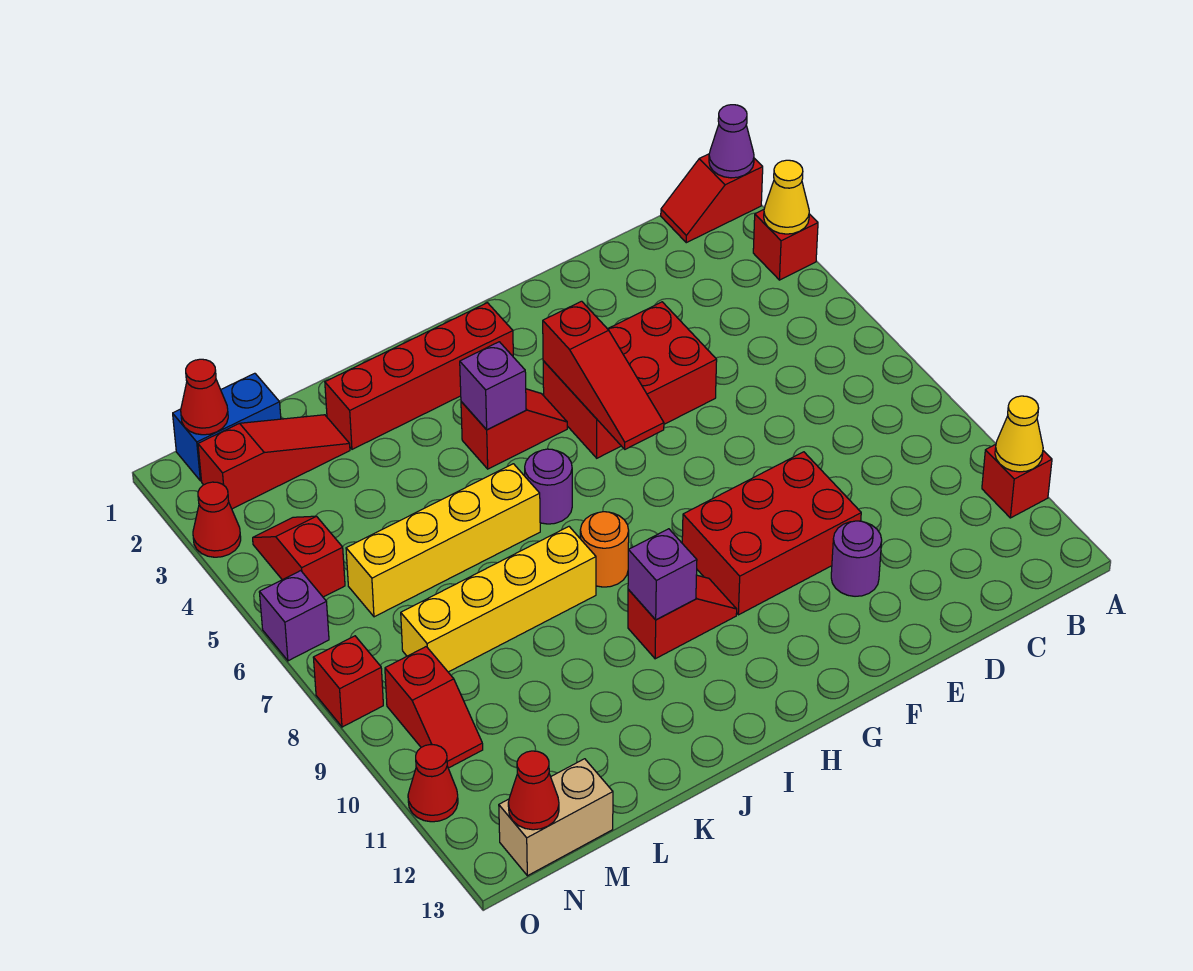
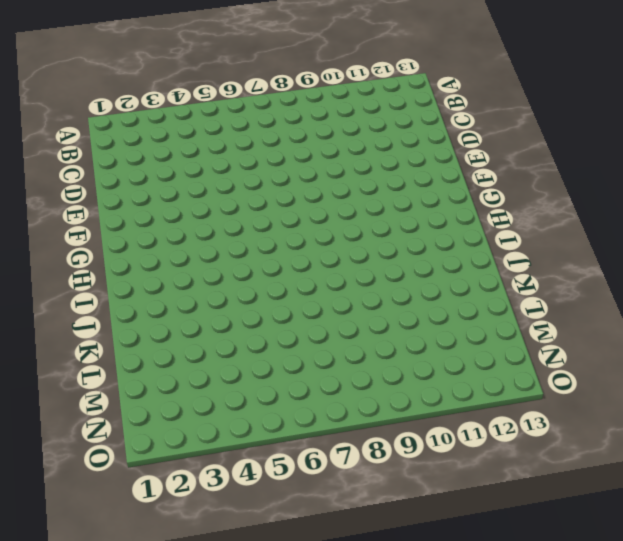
none -> red 1x2 slope [661,154,763,243]
none -> red 1x1 brick [753,210,818,280]
none -> red 1x1 brick [982,444,1052,518]
none -> red 2x3 brick [543,302,717,458]

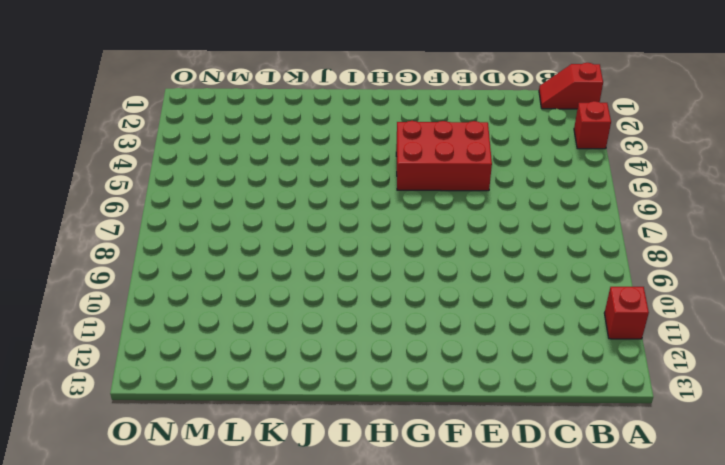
none -> red 2x3 brick [682,452,861,615]
none -> purple 1x1 round brick [831,521,882,596]
none -> red 1x4 brick [325,303,513,449]
none -> red 1x2 slope [461,389,567,469]

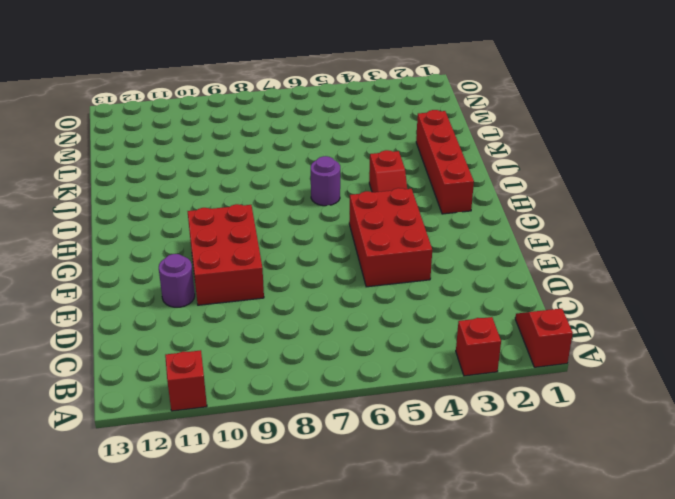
none -> red 1x2 slope [628,575,737,659]
none -> orange 1x1 round brick [580,512,629,587]
none -> yellow 1x4 brick [346,464,540,617]
none -> yellow 1x4 brick [401,527,596,672]

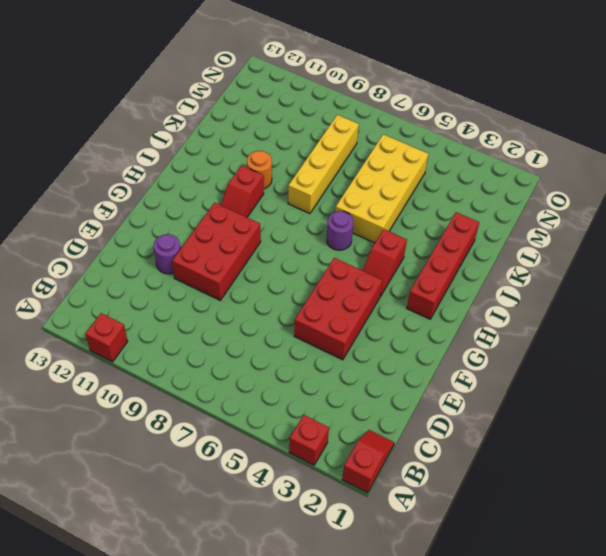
yellow 2x4 brick [335,134,428,243] -> yellow 1x4 brick [346,464,540,617]
orange 1x1 round brick [247,151,272,189] -> orange 1x1 round brick moved to [580,512,629,587]
none -> red 1x3 slope [198,415,350,509]
none -> blue 1x2 brick [173,373,281,481]
none -> tan 1x2 brick [499,759,613,876]
none -> red 1x2 slope [253,516,345,597]

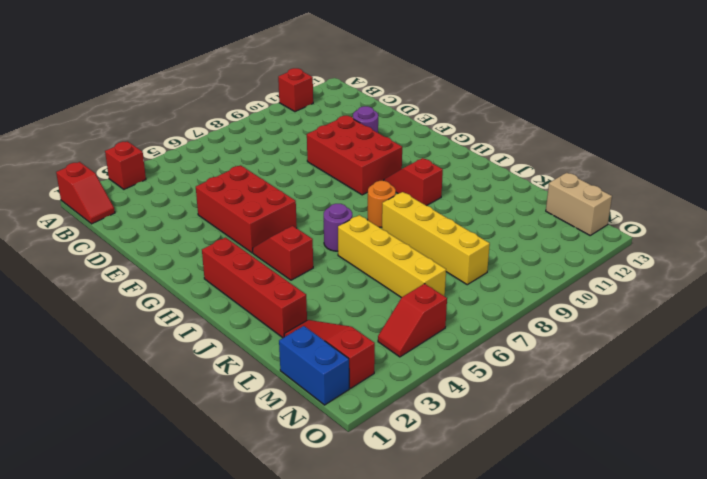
none -> red 1x2 slope [385,647,483,768]
none -> red 1x1 cone [193,482,241,557]
none -> purple 1x1 brick [259,571,329,661]
none -> red 1x1 brick [313,636,383,727]

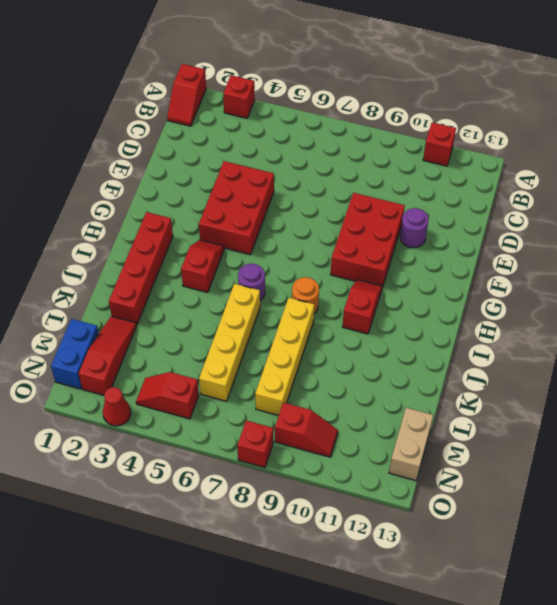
none -> purple 1x1 brick [259,571,329,661]
none -> red 1x1 cone [408,745,458,822]
none -> purple 1x1 cone [709,105,754,178]
none -> yellow 1x1 cone [764,160,809,234]

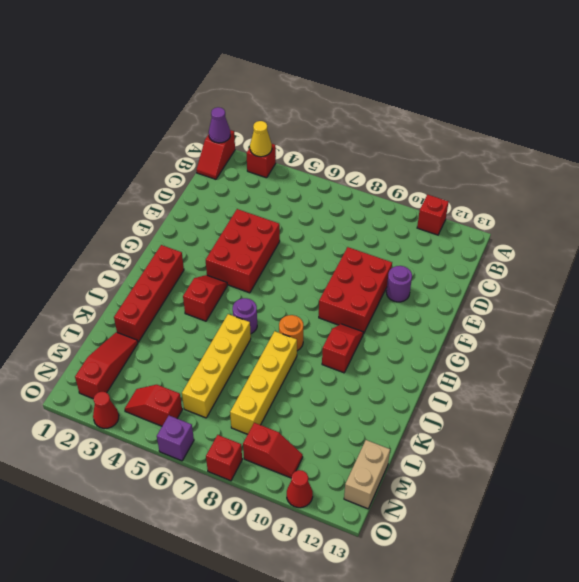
none -> blue 1x2 brick [173,373,281,481]
none -> yellow 1x1 cone [995,396,1043,472]
none -> red 1x3 slope [543,301,664,449]
none -> purple 1x1 brick [460,342,526,430]

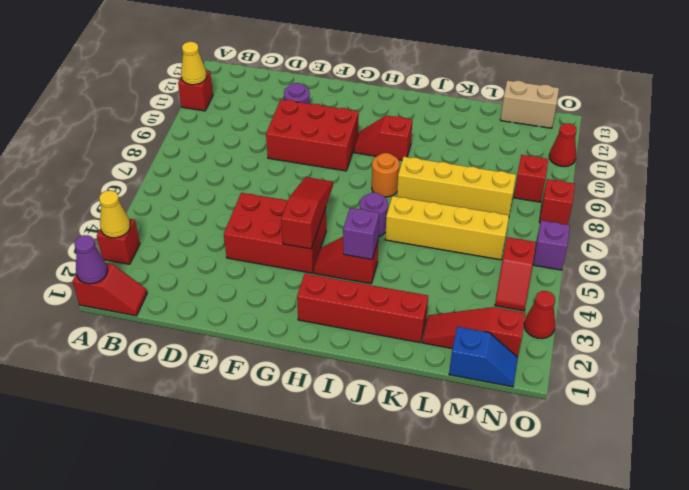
blue 1x2 slope [449,327,518,387] -> blue 1x2 brick [173,373,281,481]
none -> purple 1x1 brick [628,529,697,620]
none -> red 1x1 cone [181,359,228,435]
none -> red 1x1 cone [508,751,559,830]

